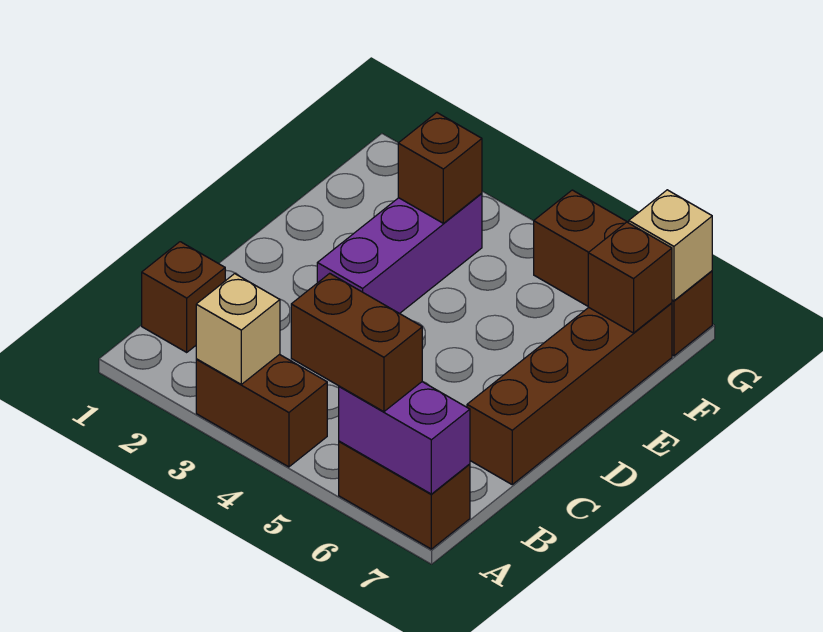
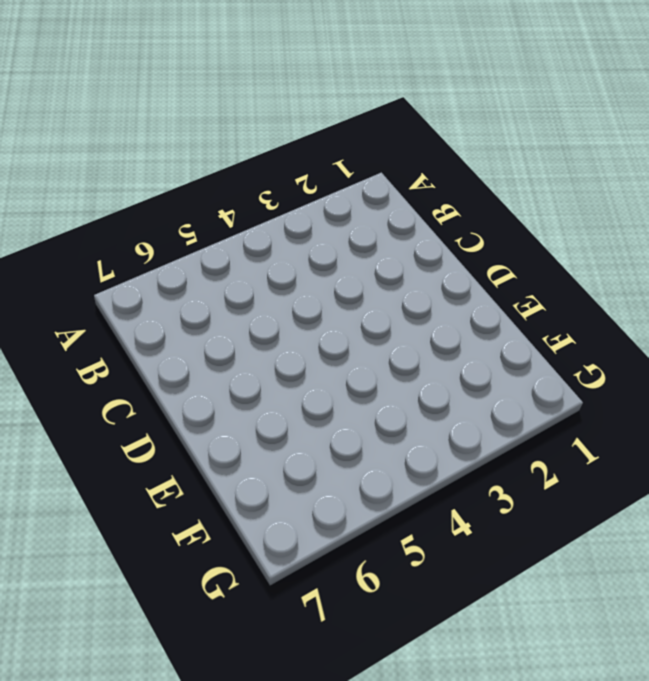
none -> brown 1x2 brick [196,354,327,467]
none -> brown 1x2 brick [339,441,470,549]
none -> brown 1x1 brick [142,242,225,352]

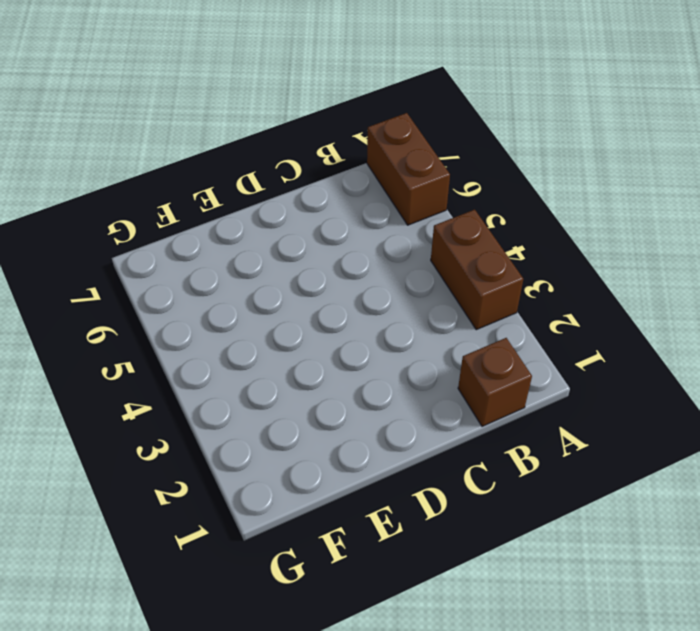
none -> brown 1x4 brick [467,303,672,484]
none -> purple 1x3 brick [317,193,482,314]
none -> brown 1x3 brick [534,190,712,356]

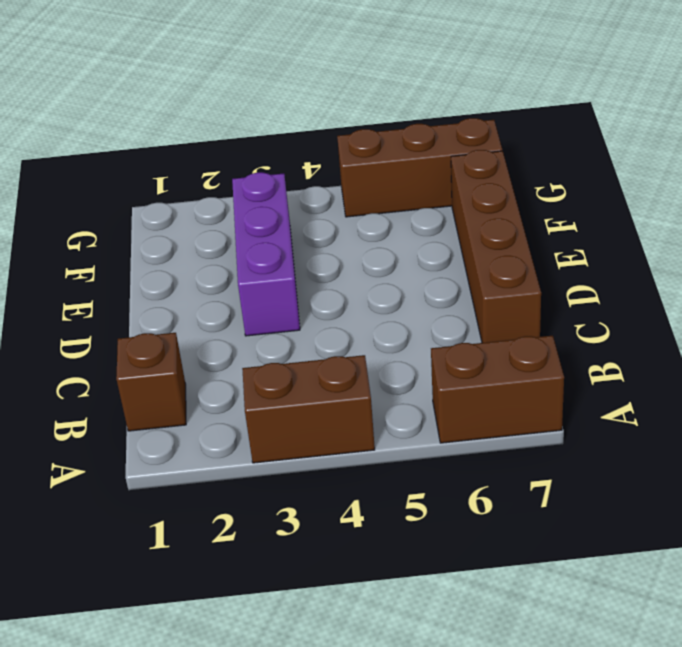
none -> tan 1x1 brick [196,274,280,384]
none -> purple 1x2 brick [339,382,470,494]
none -> brown 1x1 brick [398,113,482,223]

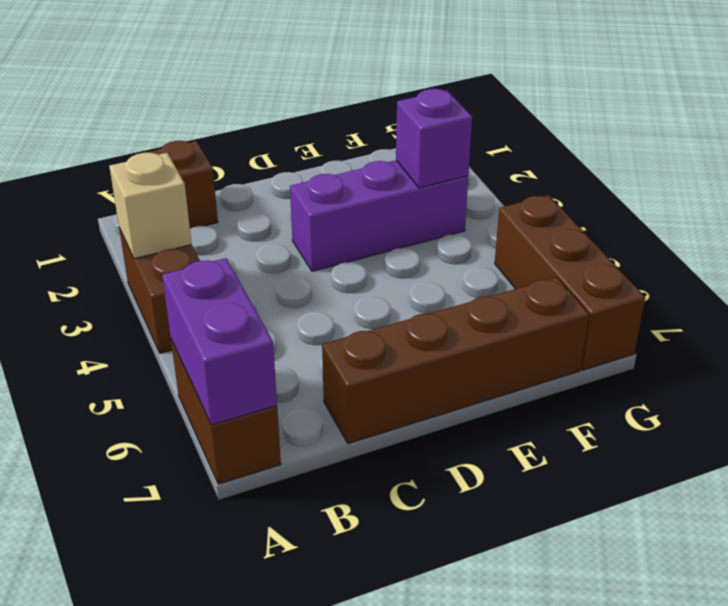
purple 1x1 brick [396,89,472,188] -> brown 1x1 brick [398,113,482,223]
none -> brown 1x1 brick [588,222,672,333]
none -> tan 1x1 brick [629,190,712,301]
none -> brown 1x2 brick [291,273,422,412]

